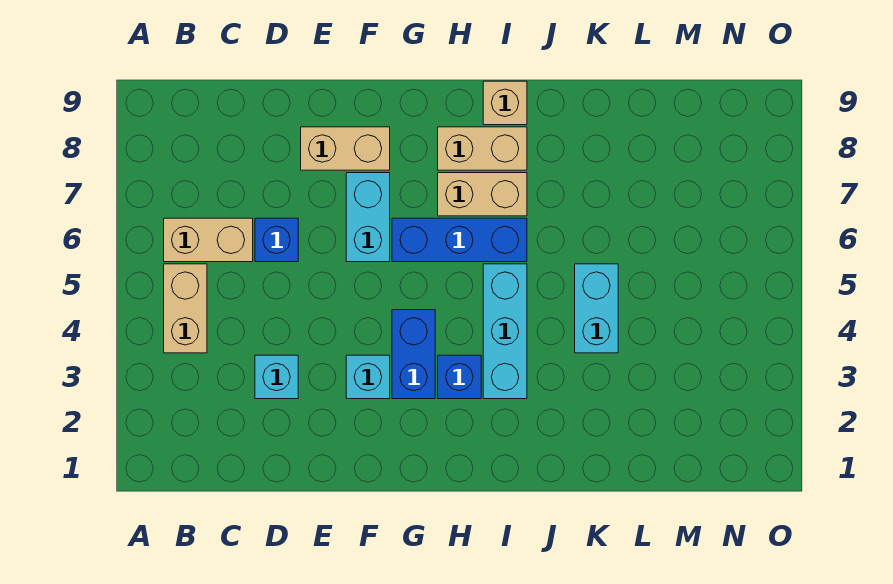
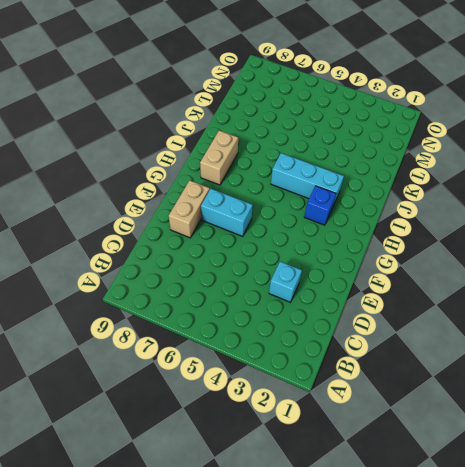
none -> tan 1x2 brick [164,264,207,353]
none -> tan 1x2 brick [164,218,253,262]
none -> blue 1x1 brick [255,218,298,262]

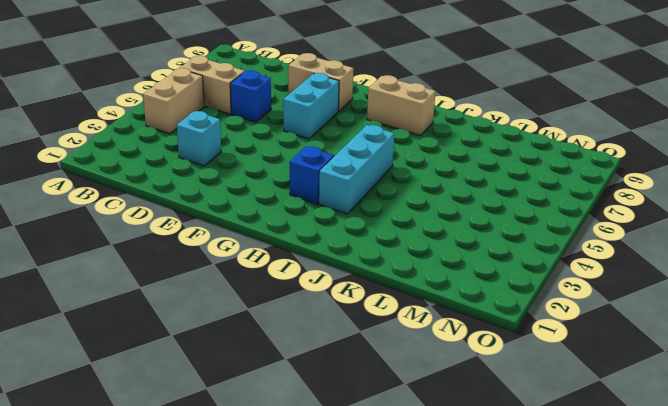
none -> cyan 1x1 brick [346,355,390,399]
none -> blue 1x2 brick [392,310,435,399]
none -> blue 1x3 brick [392,218,527,262]

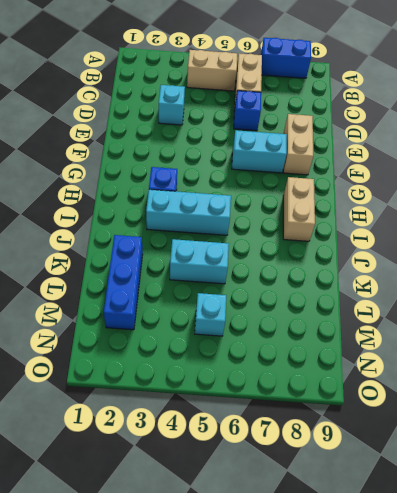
blue 1x2 brick [261,38,311,78] -> blue 1x2 brick moved to [392,310,435,399]
blue 1x3 brick [104,235,143,330] -> blue 1x3 brick moved to [392,218,527,262]
cyan 1x1 brick [195,293,226,336] -> cyan 1x1 brick moved to [346,355,390,399]
none -> tan 1x2 brick [438,173,527,216]
none -> tan 1x1 brick [483,81,527,125]

